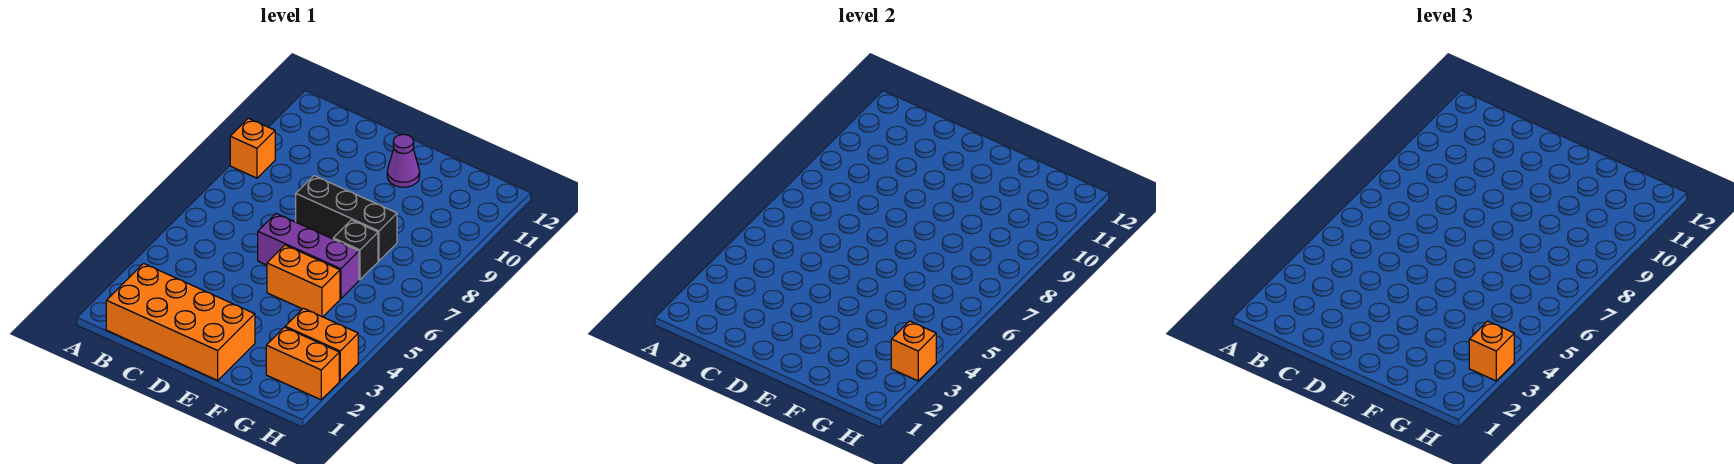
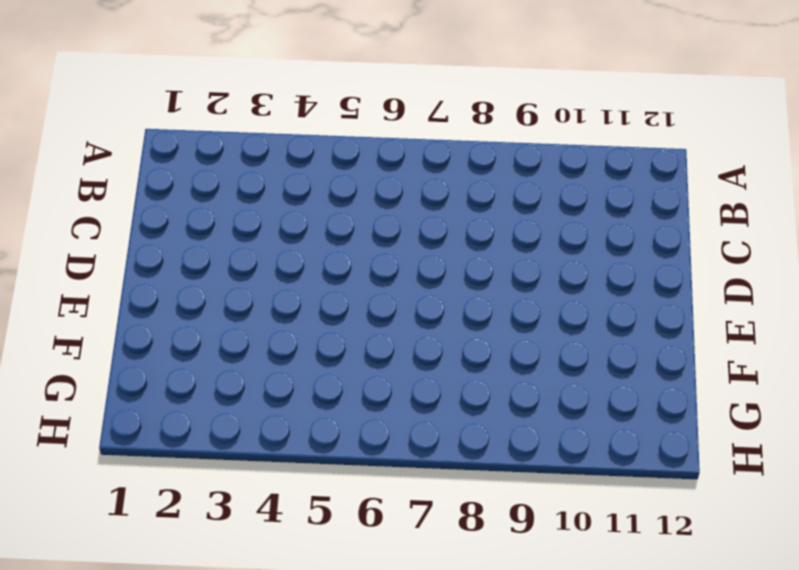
none -> orange 1x1 brick [230,118,275,178]
none -> orange 2x4 brick [106,264,255,380]

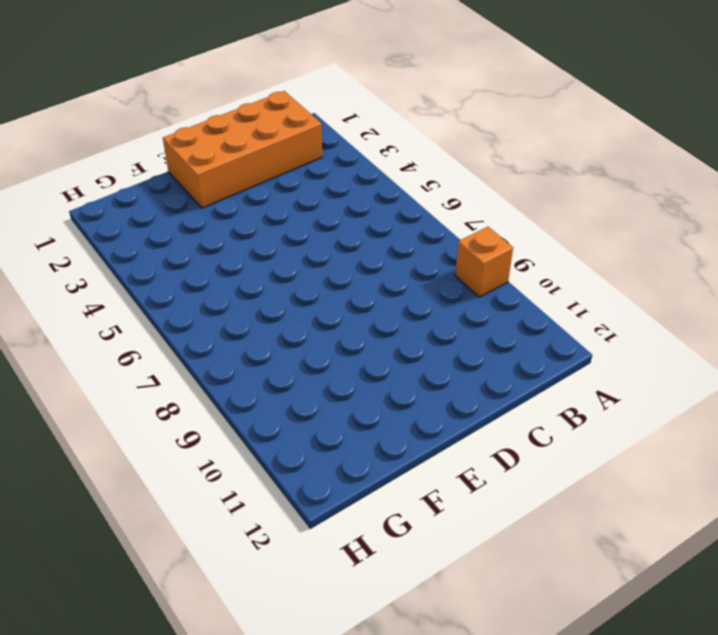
none -> purple 1x3 brick [258,214,359,299]
none -> black 1x3 brick [296,176,397,261]

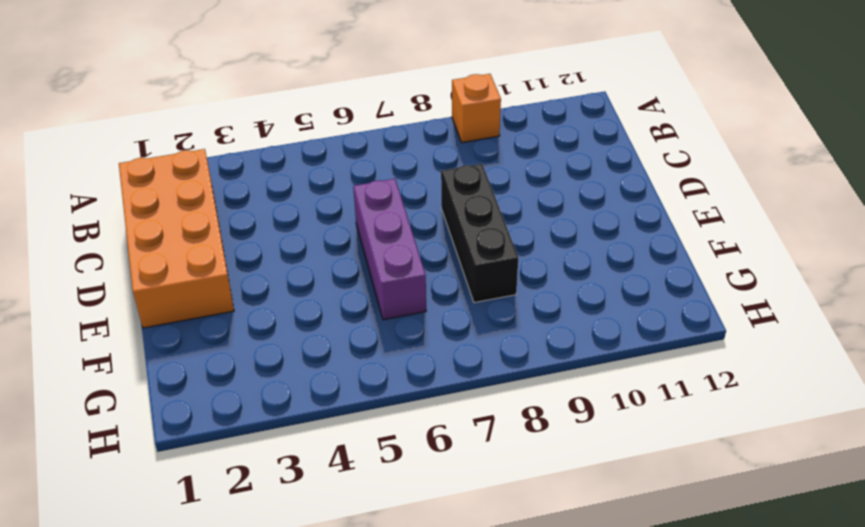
none -> orange 1x2 brick [267,245,340,317]
none -> purple 1x1 cone [387,134,420,187]

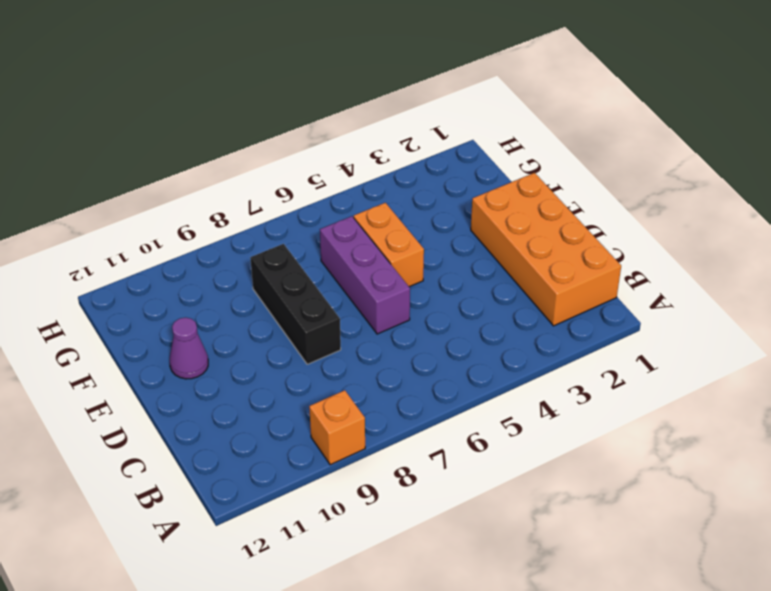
none -> black 1x1 brick [333,220,378,280]
none -> orange 1x2 brick [266,327,339,400]

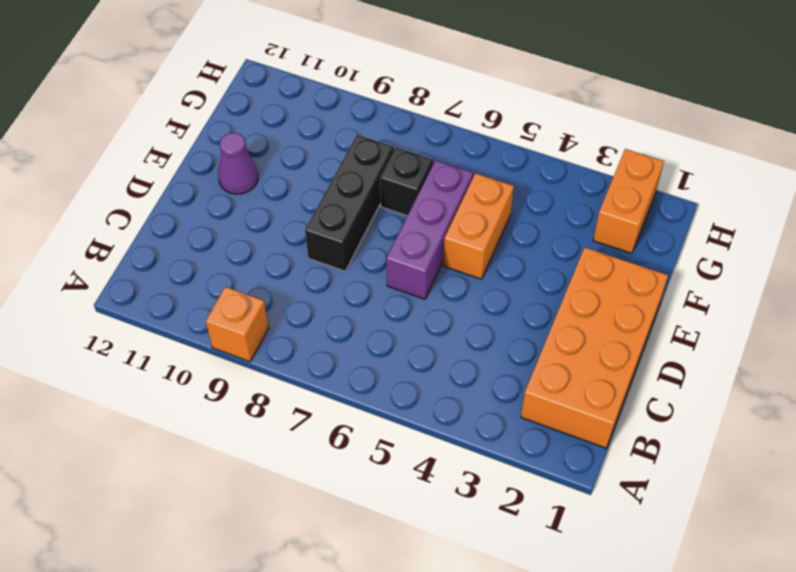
none -> orange 1x2 brick [285,308,358,381]
none -> orange 1x1 brick [891,321,936,381]

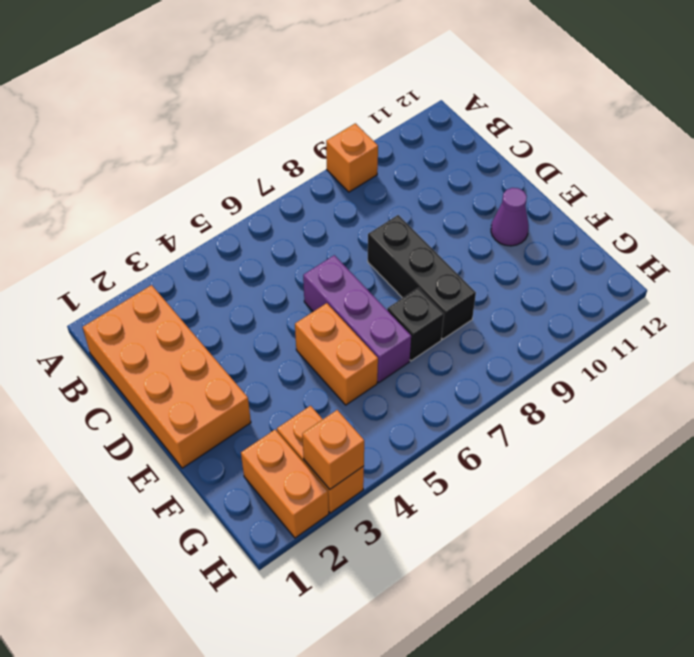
none -> orange 1x1 brick [1469,321,1514,381]

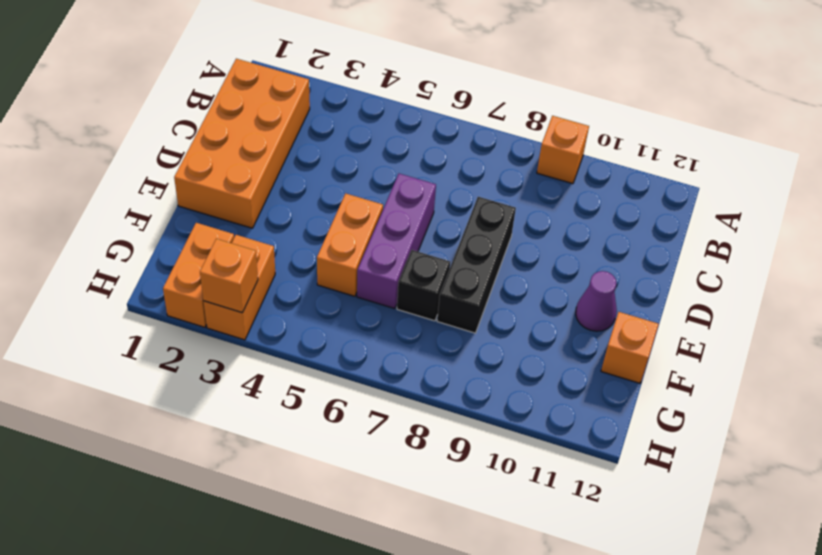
orange 1x1 brick [601,312,659,383] -> orange 1x1 brick moved to [1469,321,1514,381]

